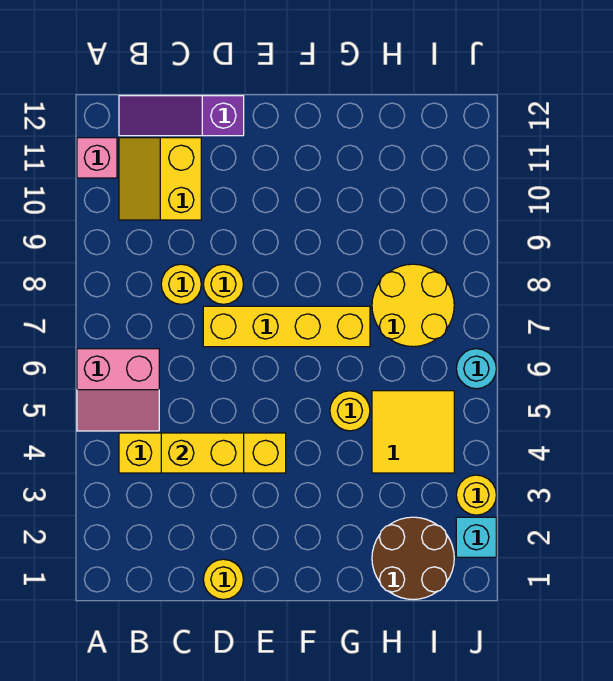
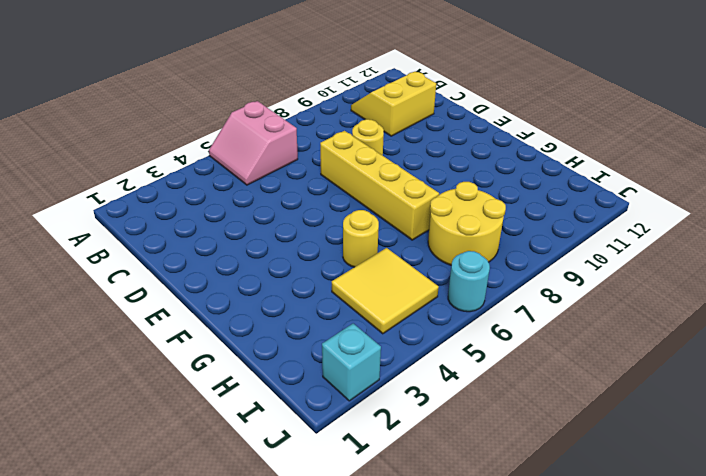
none -> pink 1x1 brick [77,138,117,178]
none -> yellow 1x4 brick [119,433,286,473]
none -> purple 1x3 slope [119,96,244,136]

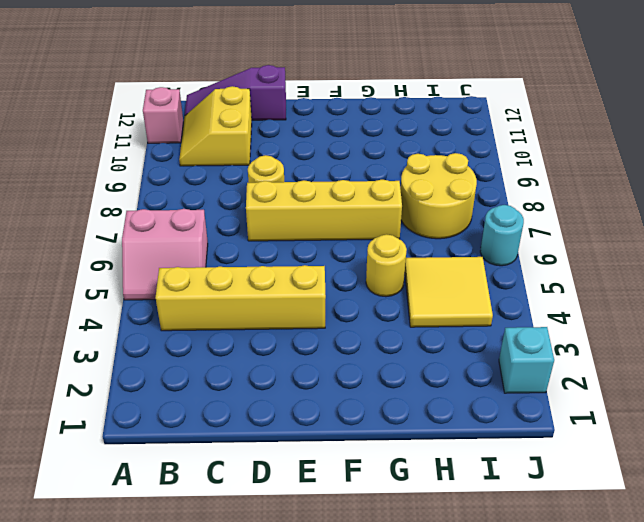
none -> yellow 1x1 round brick [161,264,201,304]
none -> yellow 1x1 round brick [203,559,243,599]
none -> brown 2x2 round brick [372,517,454,599]

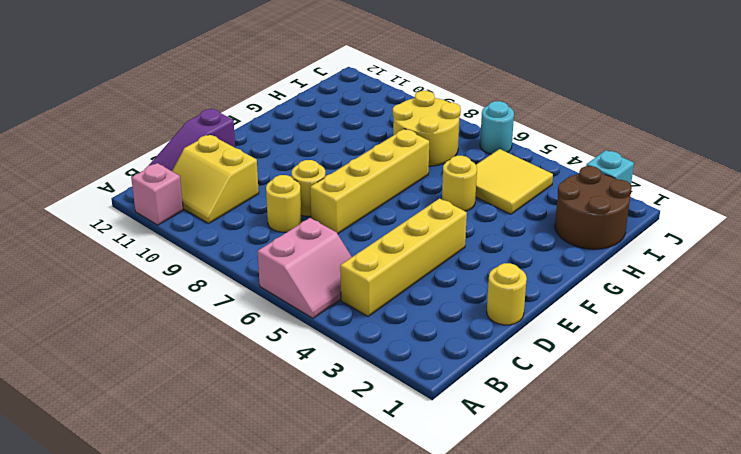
none -> yellow 1x1 round brick [456,475,496,515]
none -> yellow 1x2 brick [161,433,244,473]

